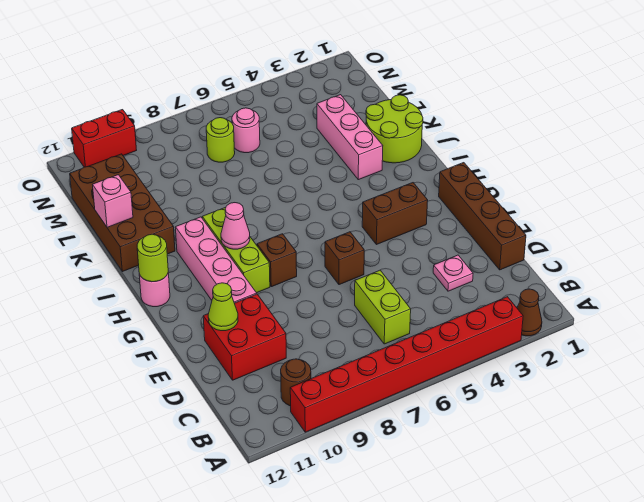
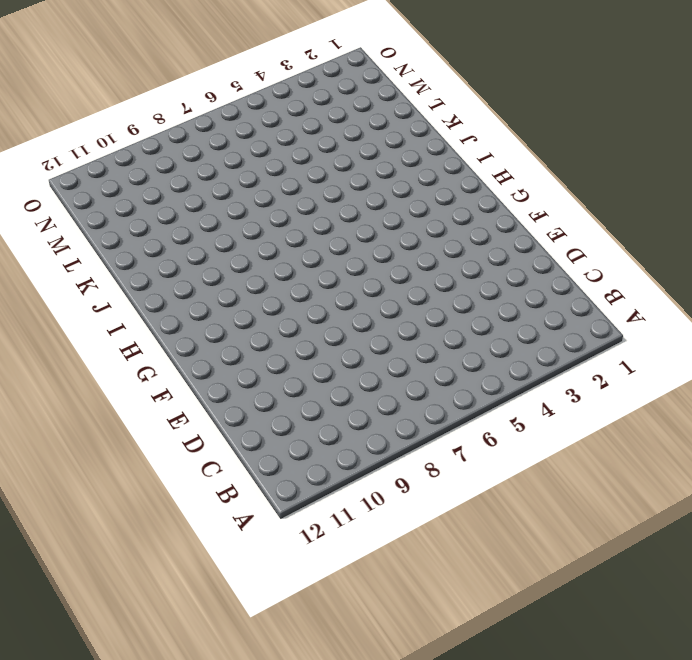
none -> brown 1x1 cone [517,289,542,336]
none -> red 1x8 brick [290,297,523,432]
none -> brown 1x1 round brick [281,359,311,406]

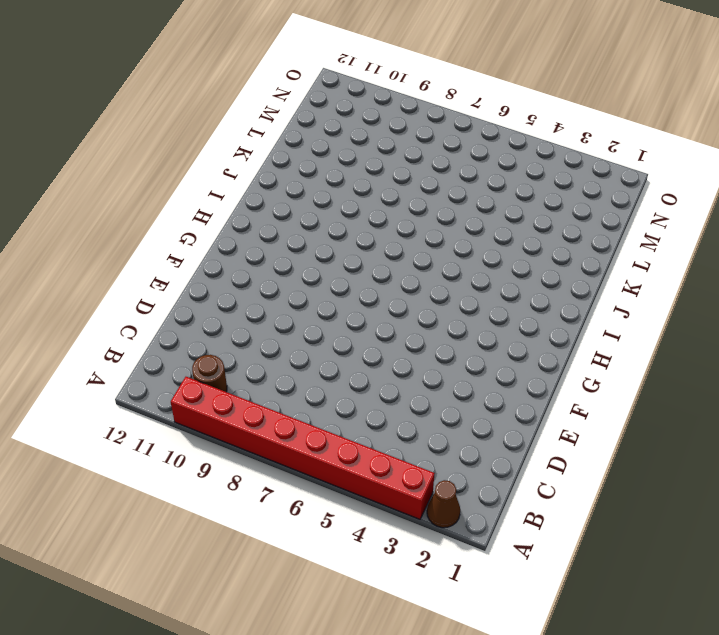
none -> lime 1x2 brick [355,270,411,344]
none -> brown 1x4 brick [439,163,526,270]
none -> pink 1x1 plate [433,255,473,291]

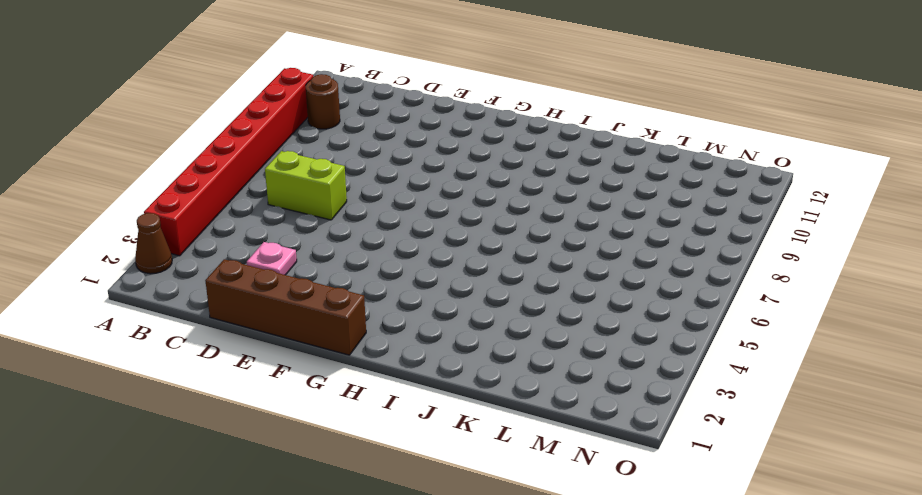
none -> red 2x2 brick [203,294,286,380]
none -> brown 1x1 brick [325,232,364,285]
none -> pink 1x4 brick [175,217,257,303]

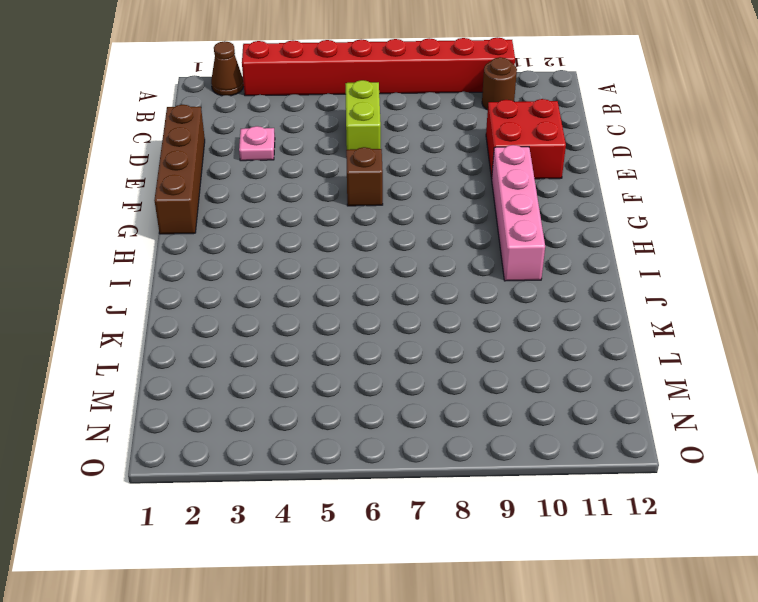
none -> brown 1x2 brick [362,183,428,245]
none -> brown 1x1 brick [257,234,297,287]
none -> lime 1x3 brick [202,207,270,293]

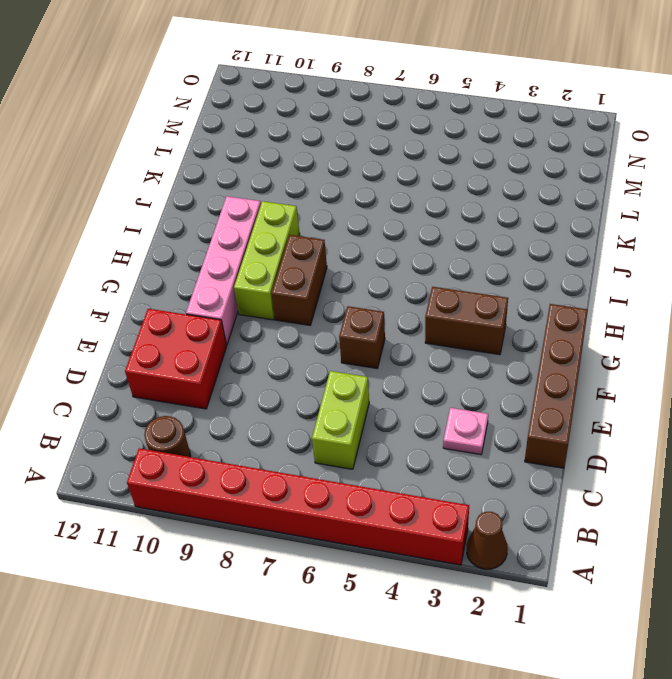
brown 1x2 brick [272,235,327,325] -> brown 1x1 brick [257,234,297,287]
none -> pink 1x1 round brick [139,273,170,307]
none -> lime 2x2 round brick [366,95,423,163]
none -> pink 1x3 brick [317,95,383,180]

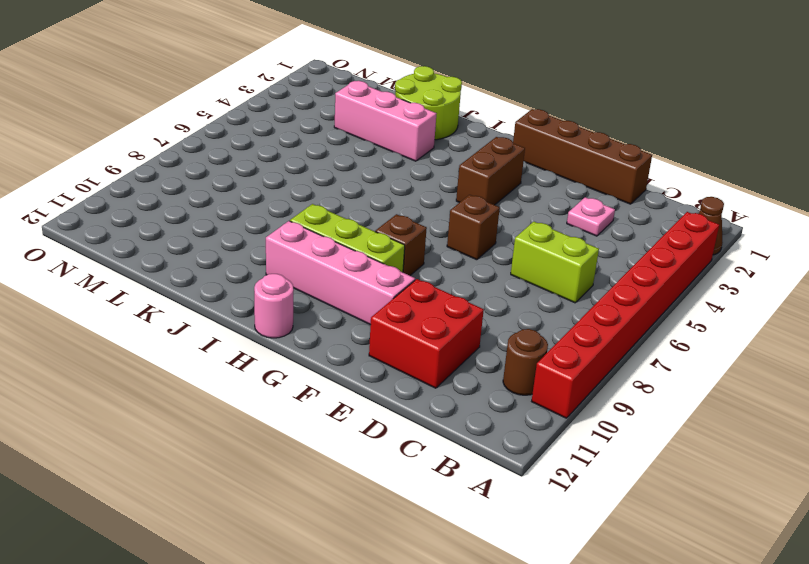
none -> brown 2x4 brick [70,154,175,272]
none -> pink 1x1 round brick [232,108,260,153]
none -> lime 1x1 round brick [206,118,235,162]

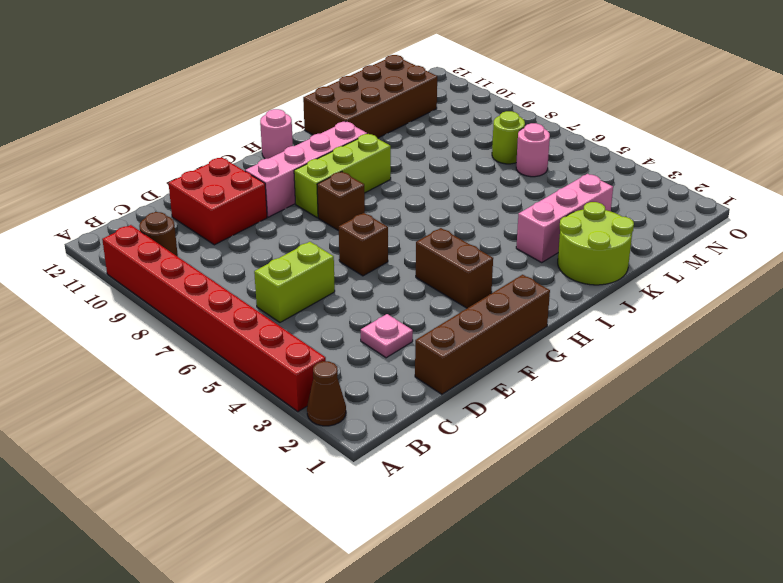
none -> red 1x2 brick [72,110,136,167]
none -> lime 1x1 cone [208,283,238,331]
none -> pink 1x1 cone [221,203,250,249]

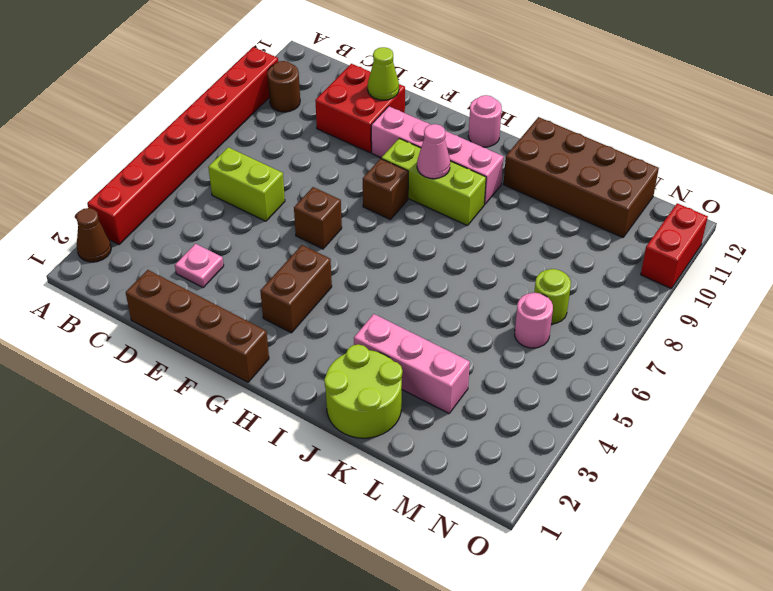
none -> lime 1x1 round brick [137,234,168,282]
none -> pink 1x1 brick [93,175,133,227]

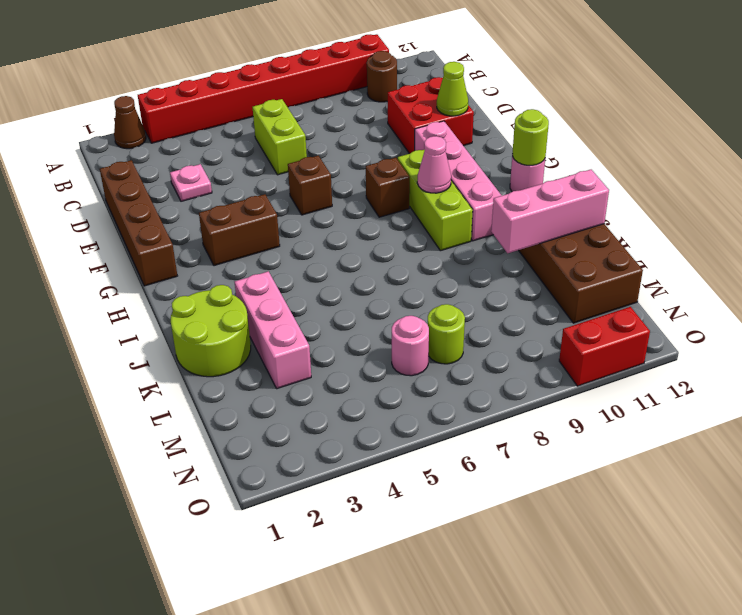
pink 1x3 brick [491,170,609,253] -> pink 1x1 brick [93,175,133,227]

